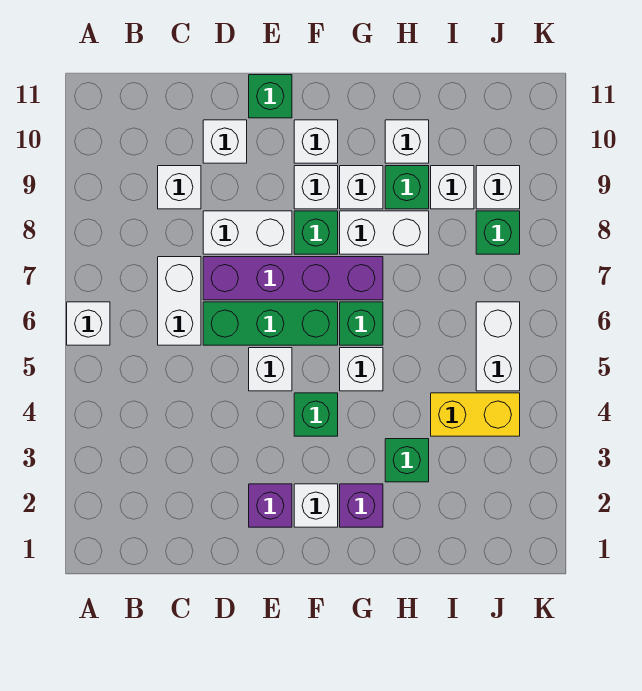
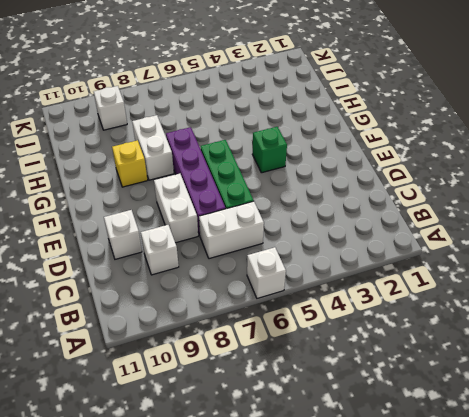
yellow 1x1 brick [112,140,147,187] -> white 1x1 brick [340,166,383,209]
none -> purple 1x1 brick [249,484,292,527]
none -> white 1x1 brick [249,348,292,391]
none -> green 1x1 brick [249,75,292,118]

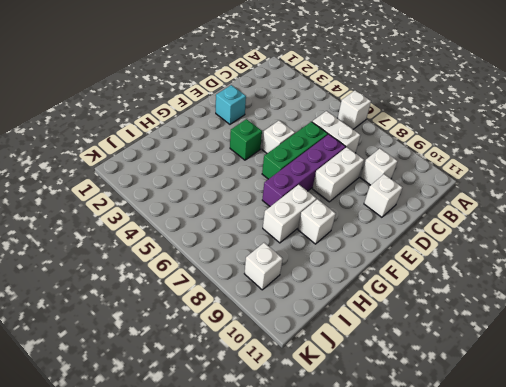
cyan 1x1 brick [216,85,246,124] -> purple 1x1 brick [249,484,292,527]
none -> green 1x1 brick [249,75,292,118]
none -> white 1x1 brick [294,484,338,527]
none -> green 1x1 brick [294,211,338,254]

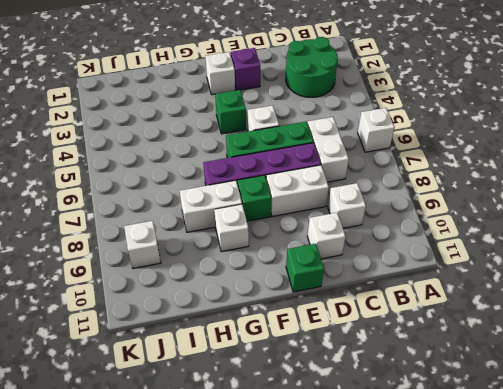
green 2x2 round brick [286,37,338,97] -> none
none -> white 1x1 brick [294,166,338,209]
none -> white 1x1 brick [294,120,338,163]
none -> purple 1x1 brick [340,484,383,527]

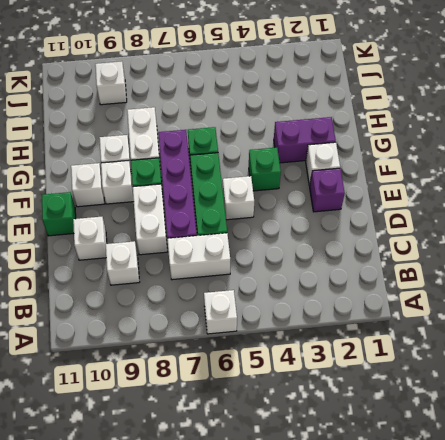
purple 1x2 brick [274,117,336,163] -> purple 1x1 brick [340,484,383,527]
none -> white 1x1 brick [340,348,383,391]
none -> green 1x1 brick [385,439,429,482]
none -> green 1x1 brick [385,166,429,209]

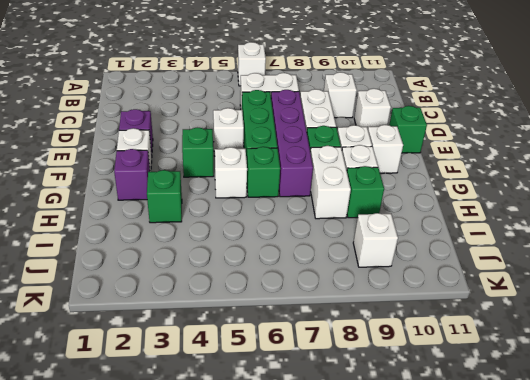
none -> white 1x1 brick [385,120,429,163]
none -> yellow 1x2 brick [431,393,520,436]
none -> white 1x1 brick [431,166,474,209]

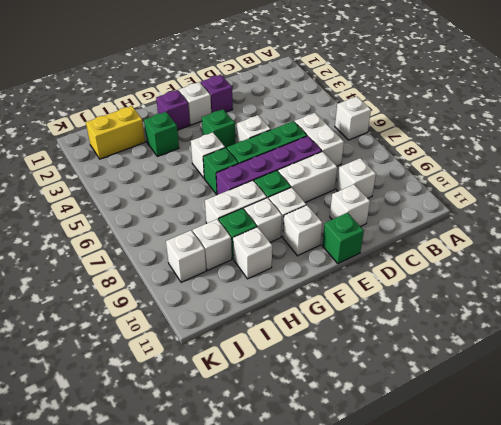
yellow 1x2 brick [86,106,145,159] -> yellow 1x2 brick moved to [431,393,520,436]
none -> white 1x2 brick [476,302,520,391]
none -> green 1x1 brick [476,211,520,254]

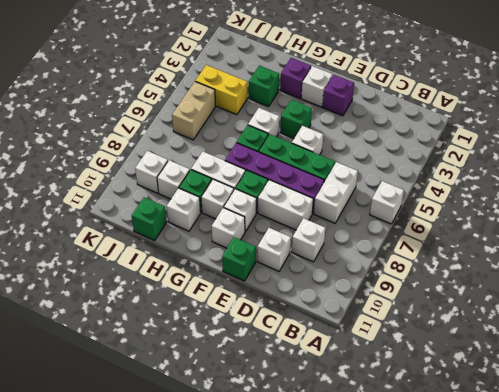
green 1x1 brick [132,197,167,240] -> green 1x1 brick moved to [476,211,520,254]
tan 1x2 brick [172,82,216,140] -> white 1x2 brick [476,302,520,391]

